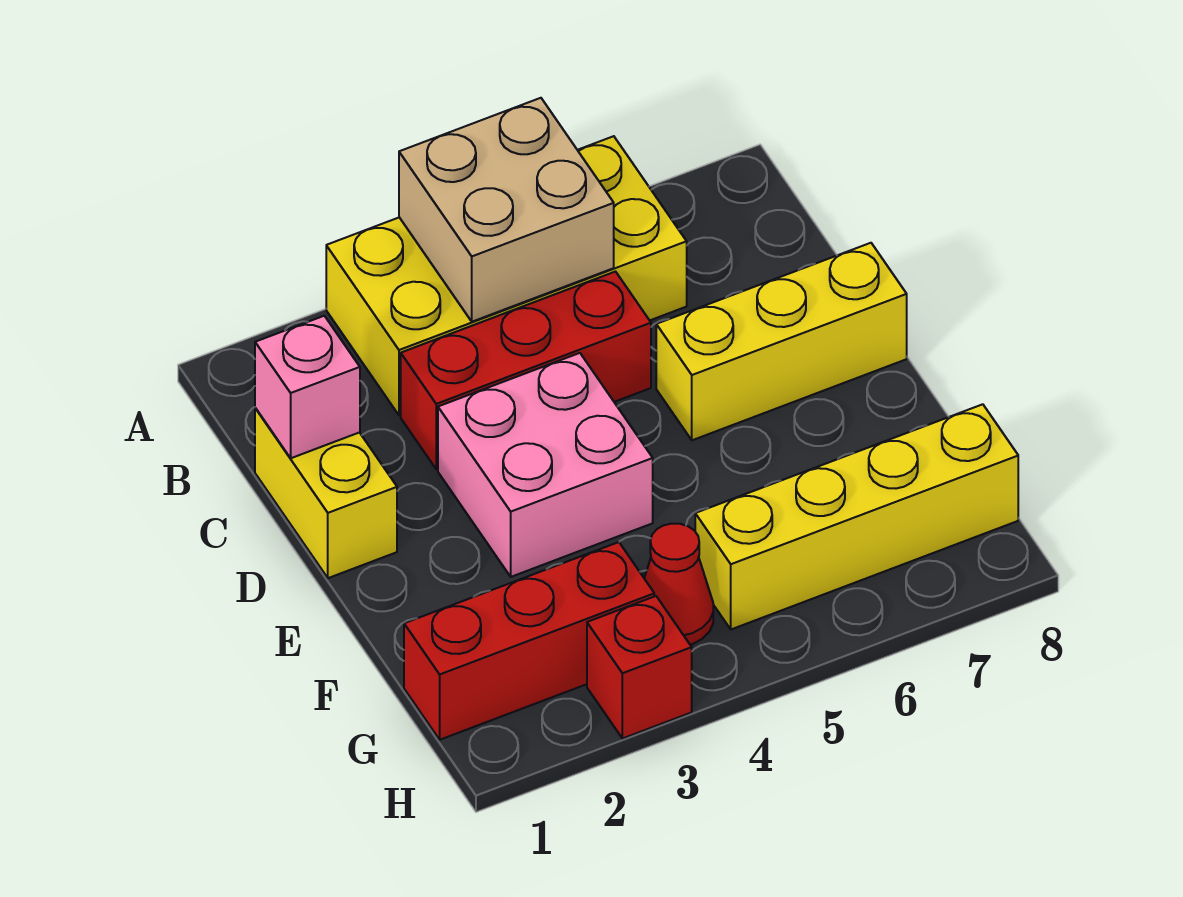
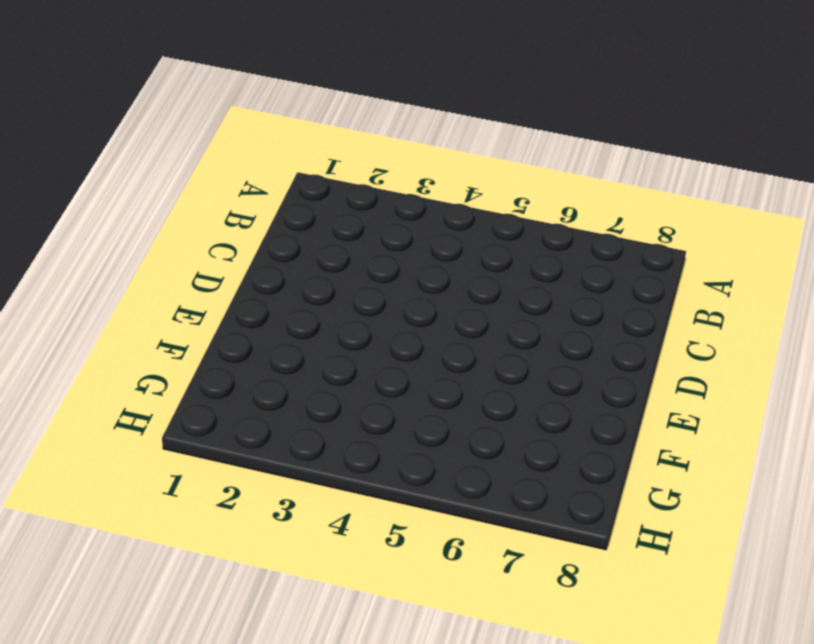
none -> yellow 2x4 brick [326,136,687,415]
none -> yellow 1x2 brick [255,408,397,578]

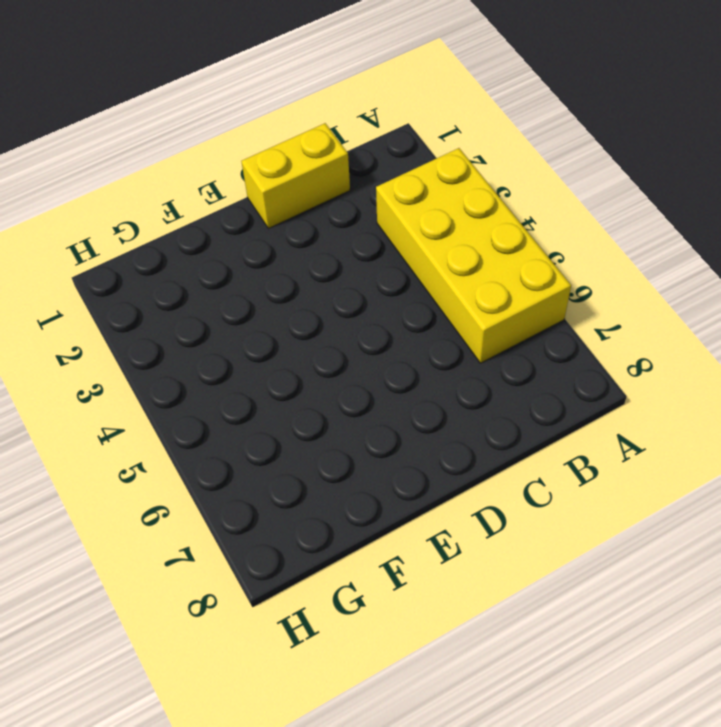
none -> red 1x3 brick [401,272,651,469]
none -> pink 2x2 brick [438,353,653,577]

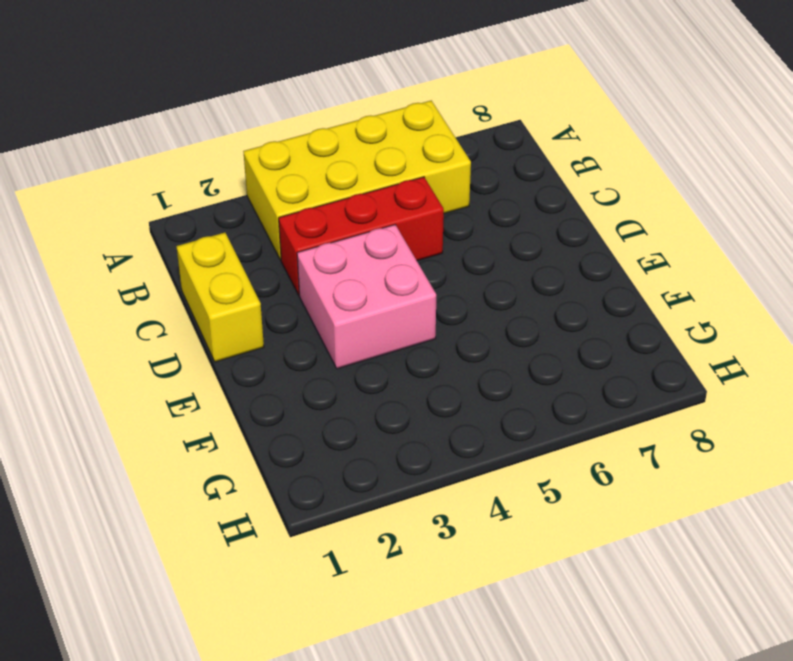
none -> yellow 1x3 brick [656,243,907,440]
none -> red 1x3 brick [404,542,654,740]

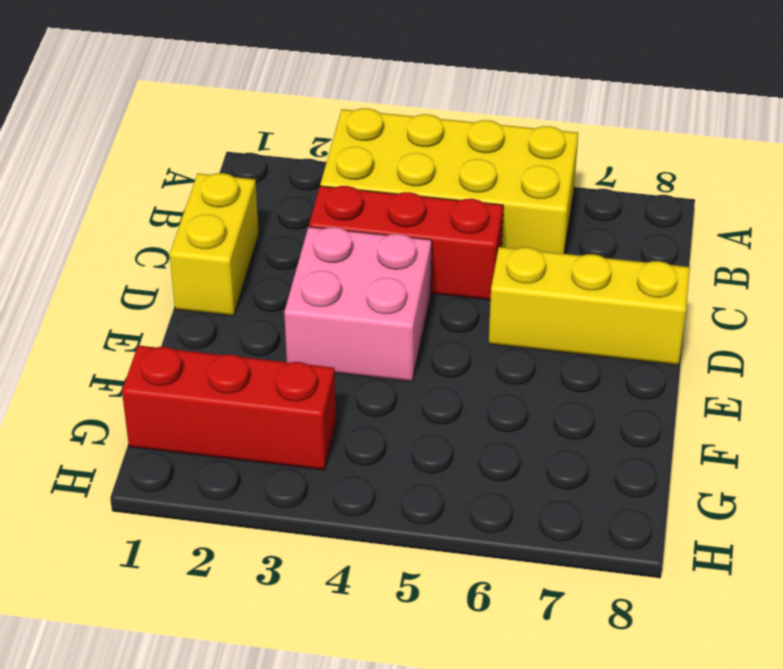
none -> red 1x1 cone [644,524,713,645]
none -> yellow 1x4 brick [695,404,1018,629]

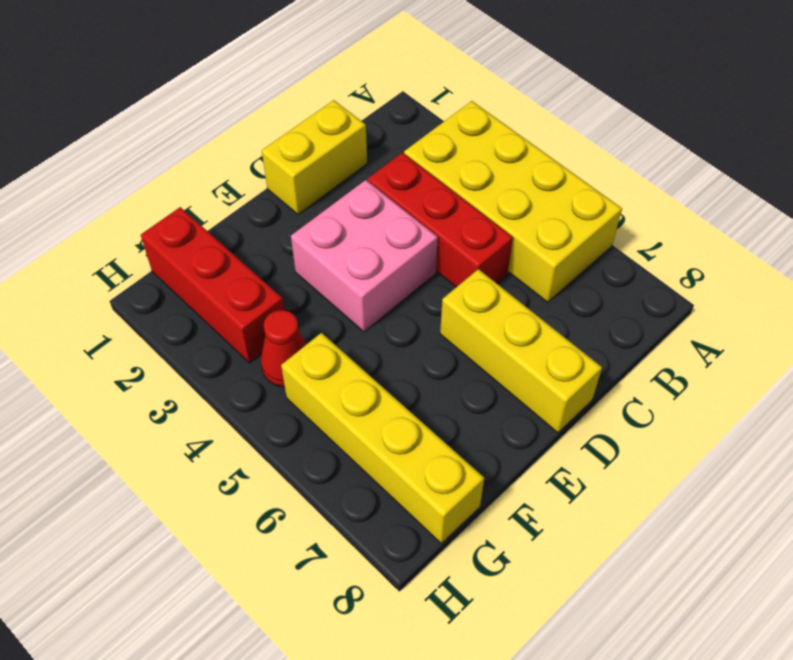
none -> red 1x1 brick [587,596,692,739]
none -> tan 2x2 brick [399,98,614,322]

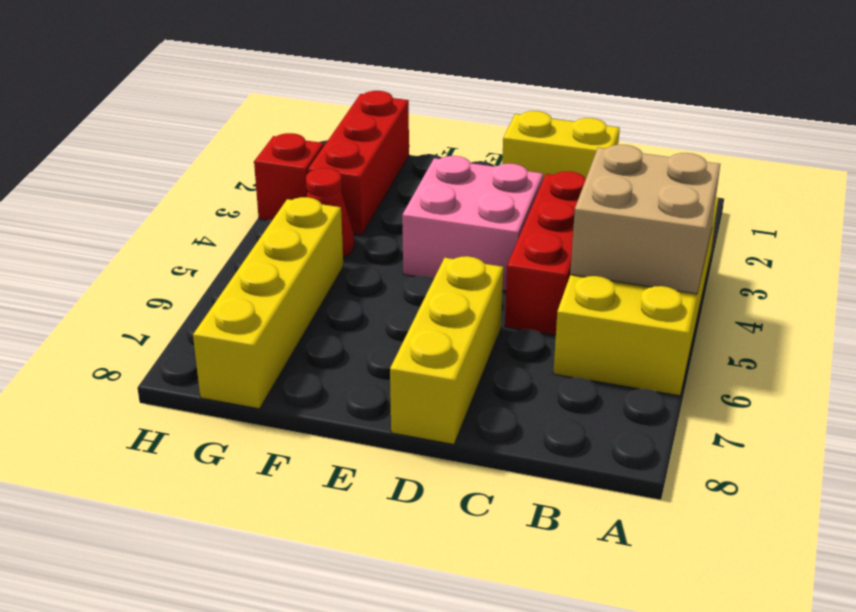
none -> pink 1x1 brick [255,316,360,458]

